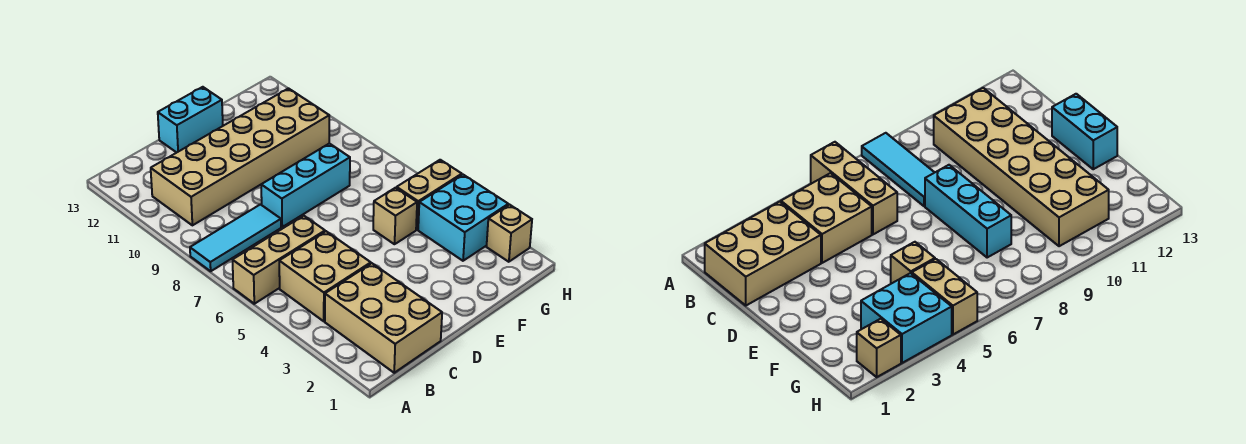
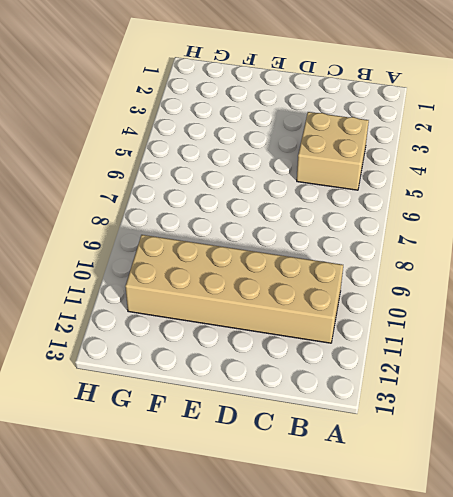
none -> tan 1x3 brick [233,216,325,304]
none -> cyan 1x3 tile [190,204,281,271]

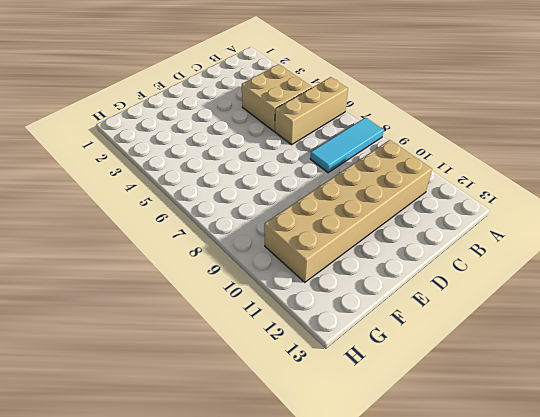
none -> tan 2x3 brick [325,263,442,373]
none -> cyan 1x3 brick [261,143,350,227]

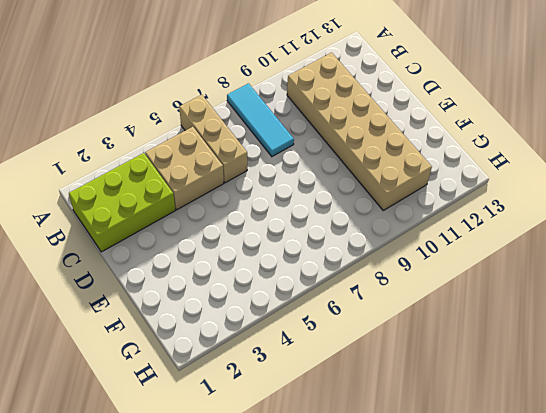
lime 2x3 brick [69,153,175,252] -> tan 2x3 brick [325,263,442,373]
none -> cyan 1x3 brick [261,143,350,227]
none -> cyan 1x2 brick [158,87,223,153]

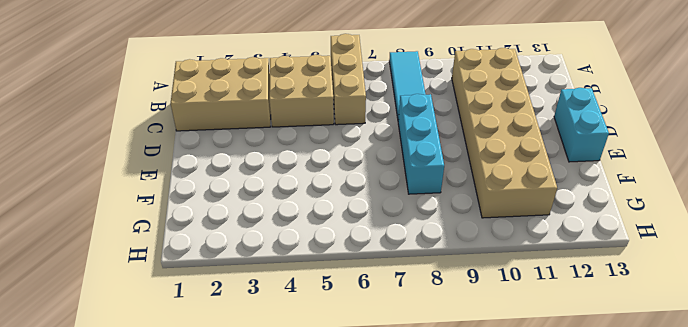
none -> tan 1x1 brick [373,188,417,244]
none -> cyan 2x2 brick [418,175,508,261]

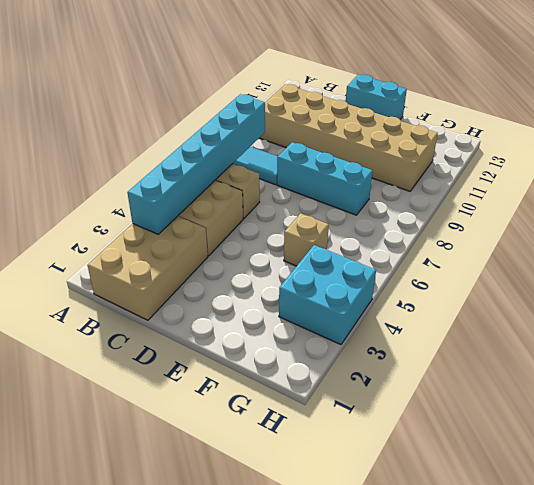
cyan 1x6 brick [127,94,265,234] -> none
none -> tan 1x2 brick [397,160,462,230]
none -> tan 1x1 brick [486,205,532,262]

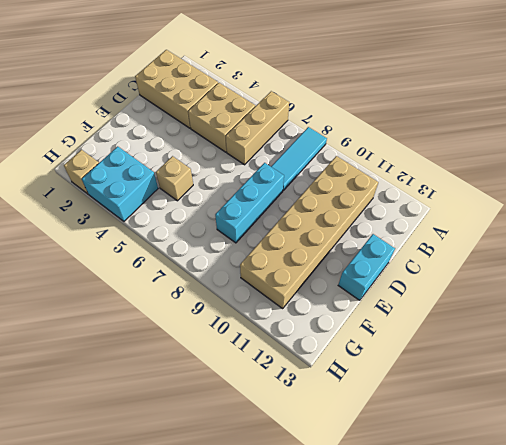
none -> tan 1x2 brick [397,160,462,230]

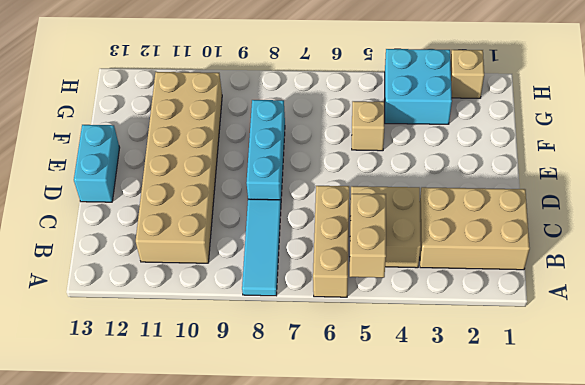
tan 1x2 brick [350,194,386,278] -> tan 1x2 brick moved to [397,160,462,230]

